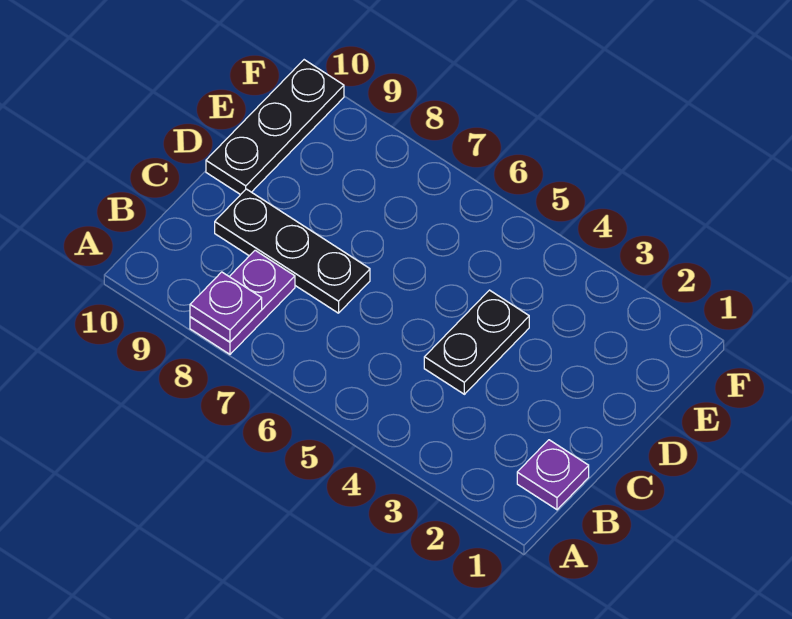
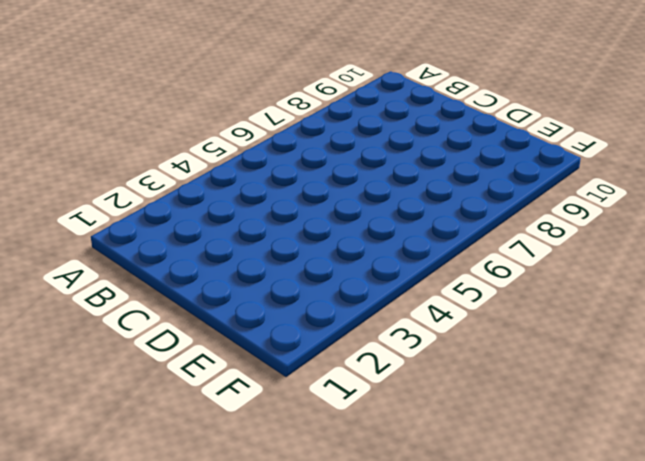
none -> purple 1x2 plate [190,250,295,354]
none -> purple 1x1 plate [517,440,589,510]

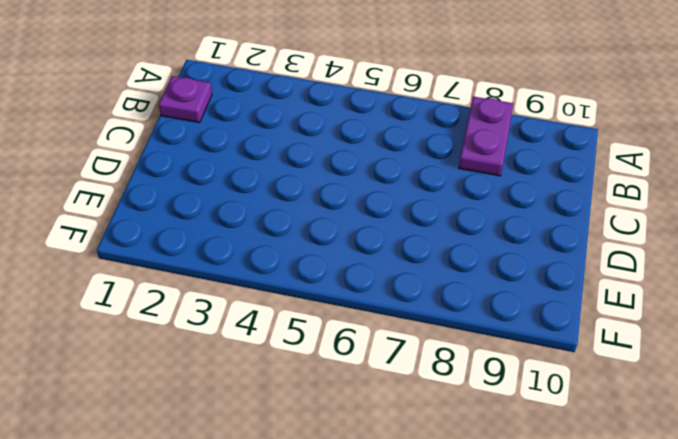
none -> black 1x2 plate [424,290,529,394]
none -> black 1x3 plate [215,189,370,313]

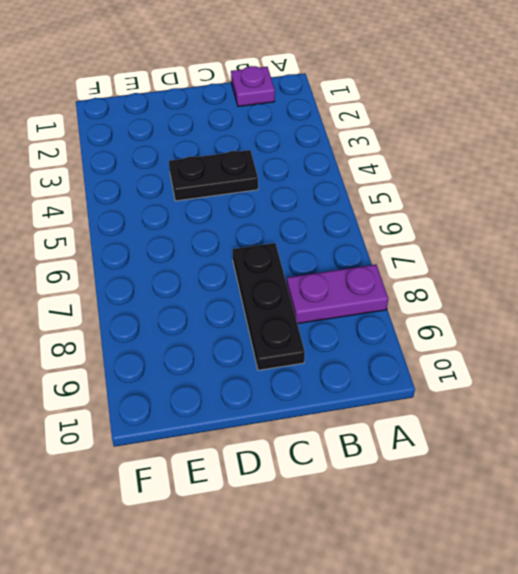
none -> black 1x3 plate [206,60,344,195]
none -> purple 1x1 plate [190,272,262,342]

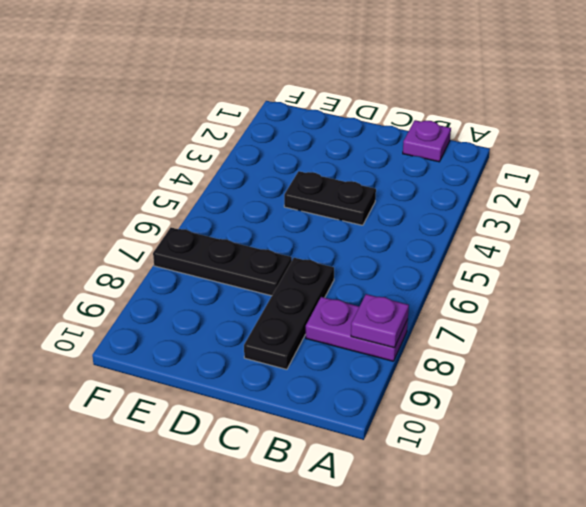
black 1x3 plate [153,228,292,296] -> black 1x3 plate moved to [206,60,344,195]

